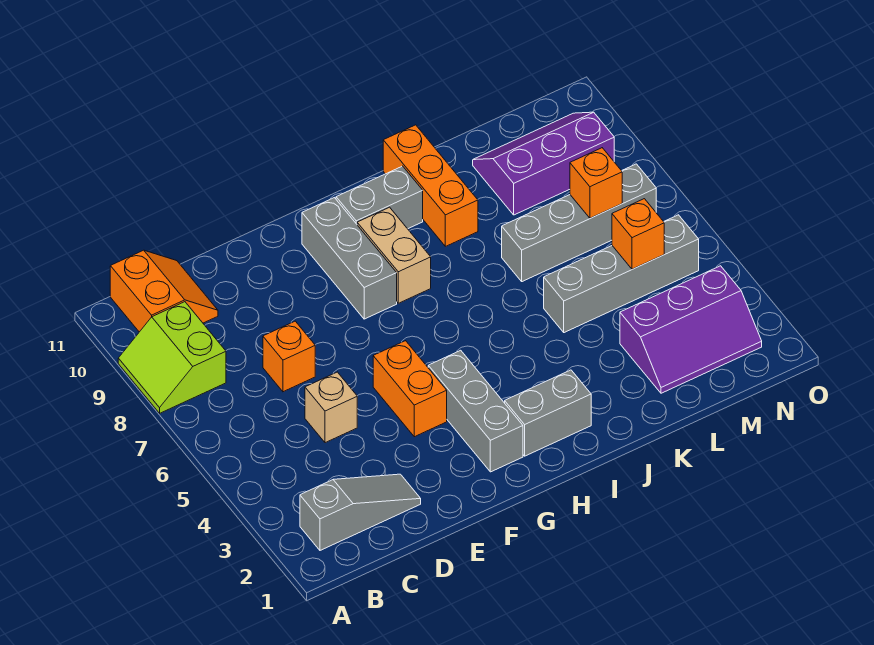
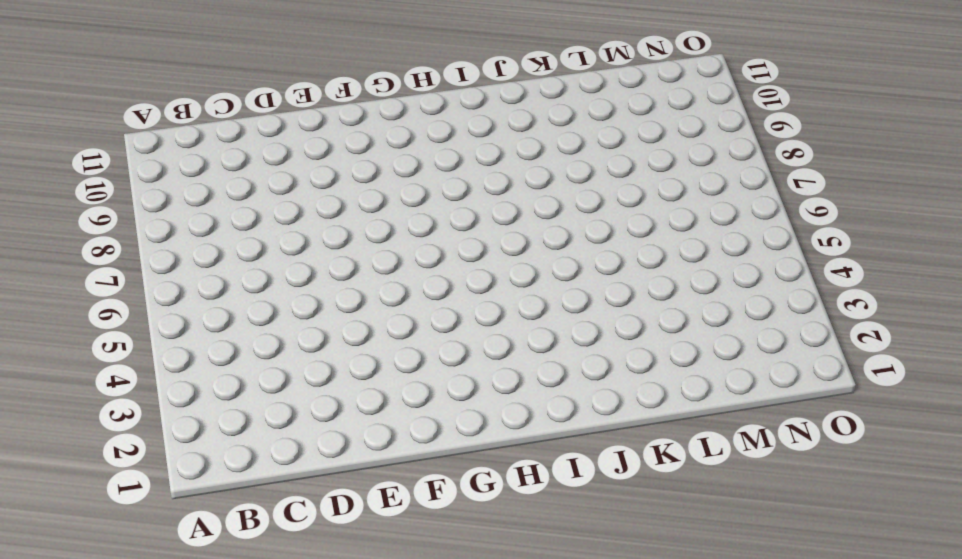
none -> lime 2x2 slope [118,302,226,413]
none -> grey 1x3 slope [300,474,421,550]
none -> orange 2x2 slope [110,250,218,332]

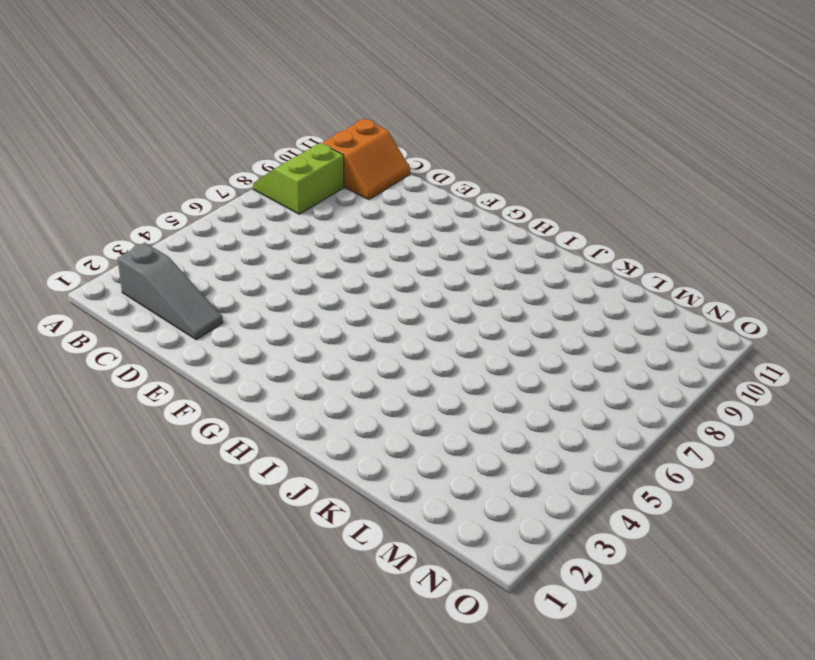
none -> tan 1x1 brick [305,372,357,443]
none -> orange 1x1 brick [263,321,315,392]
none -> orange 1x2 brick [373,341,447,437]

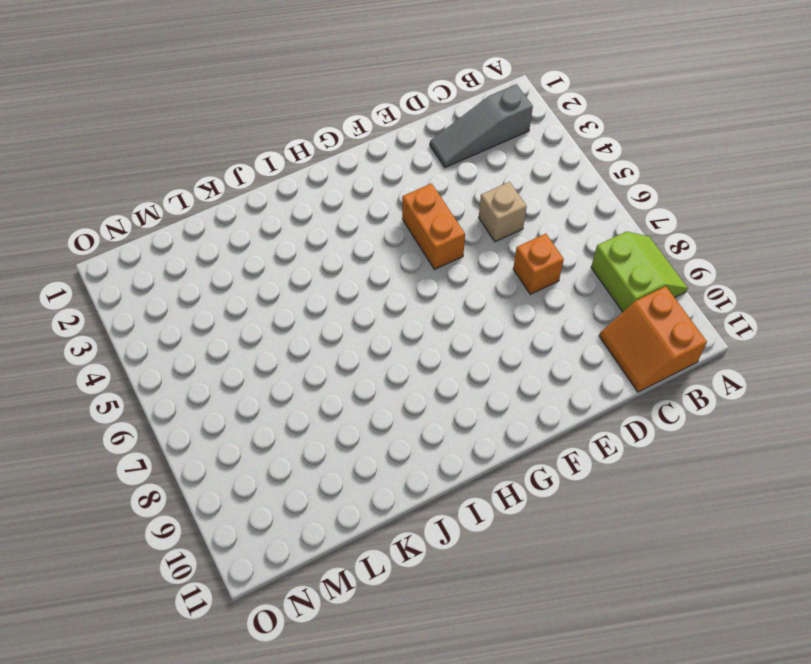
none -> grey 1x3 brick [428,350,523,472]
none -> grey 1x3 brick [302,198,397,319]
none -> grey 1x2 brick [505,370,591,456]

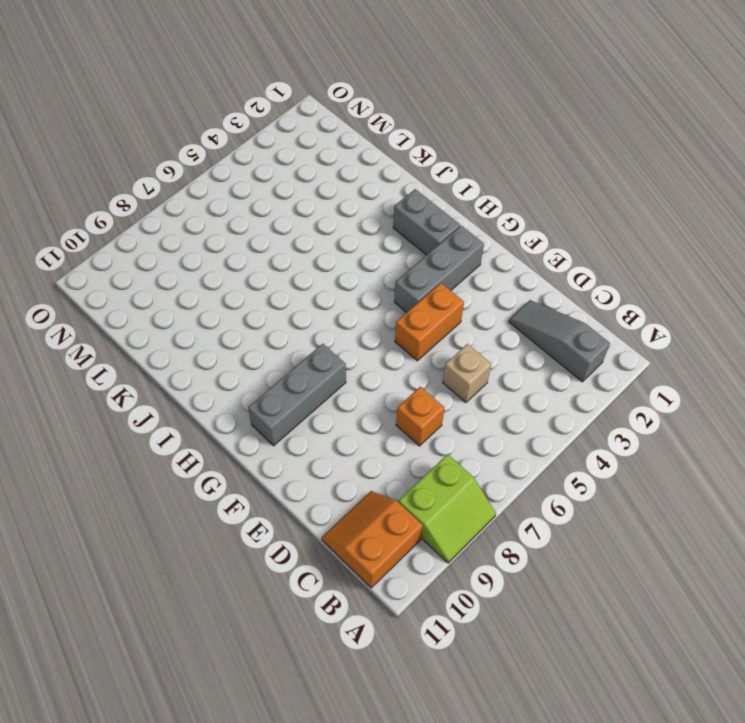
none -> tan 1x2 brick [357,207,431,303]
none -> grey 1x2 brick [336,166,423,229]
none -> orange 1x3 brick [383,125,478,246]

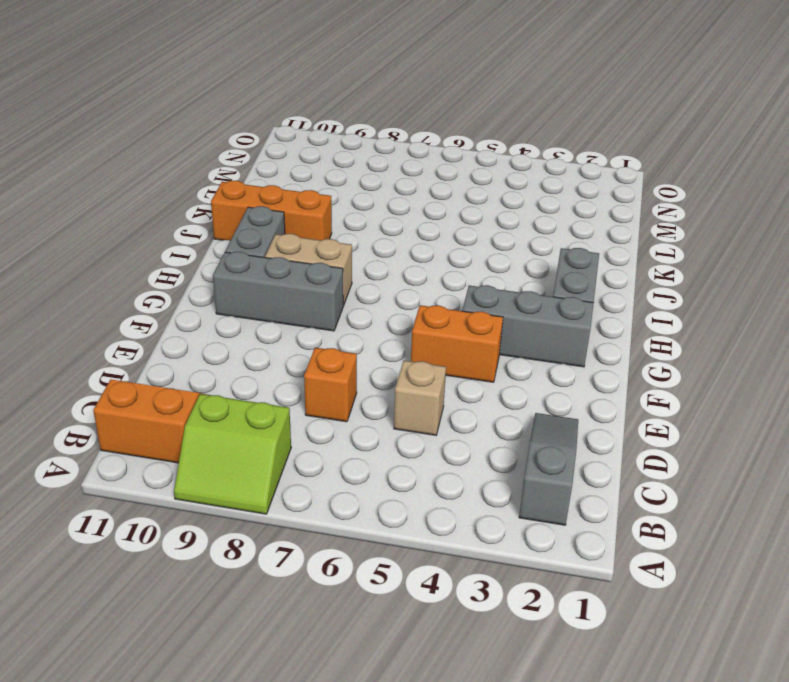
none -> grey 1x4 brick [544,215,699,333]
none -> grey 1x4 brick [502,164,656,282]
none -> purple 2x3 slope [620,266,762,393]

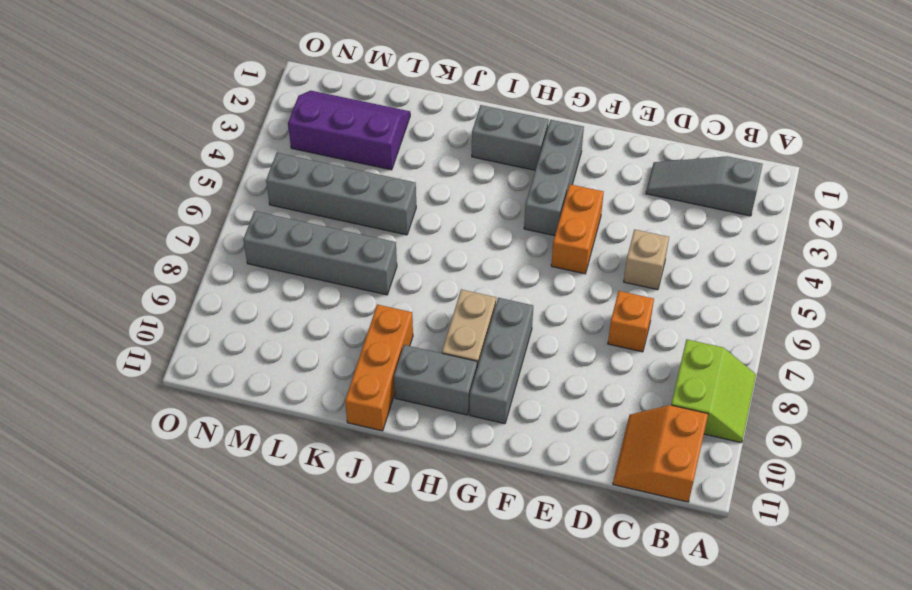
none -> purple 2x3 slope [473,112,614,215]
none -> orange 1x1 brick [612,199,664,269]
none -> orange 1x1 brick [570,148,622,218]

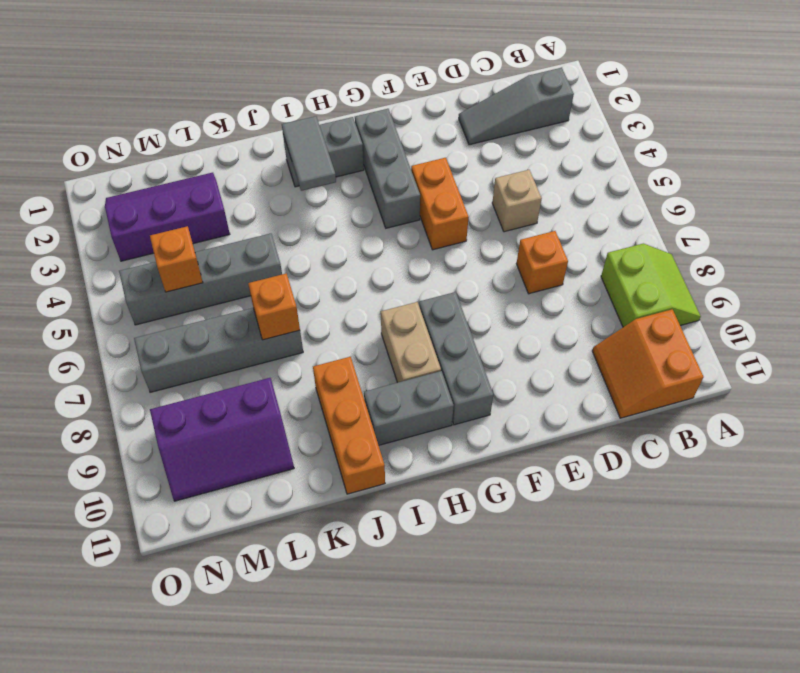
grey 1x2 tile [282,116,336,191] -> none
orange 1x1 brick [248,273,300,340] -> orange 1x1 brick moved to [570,148,622,218]

